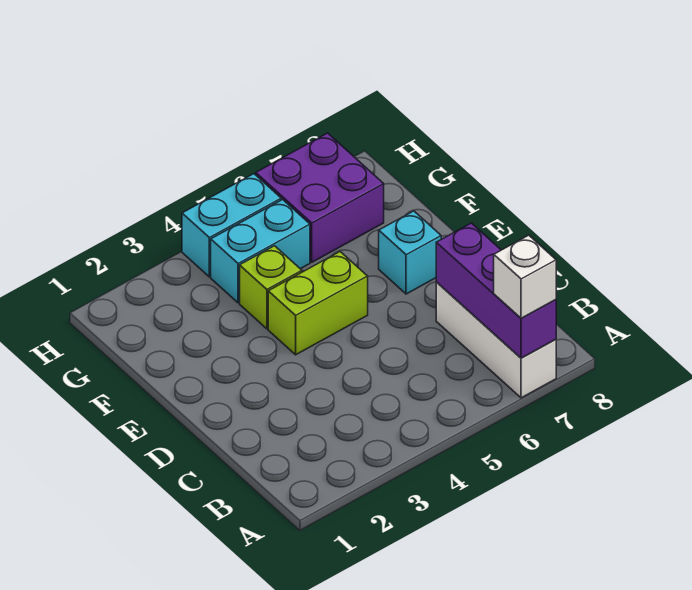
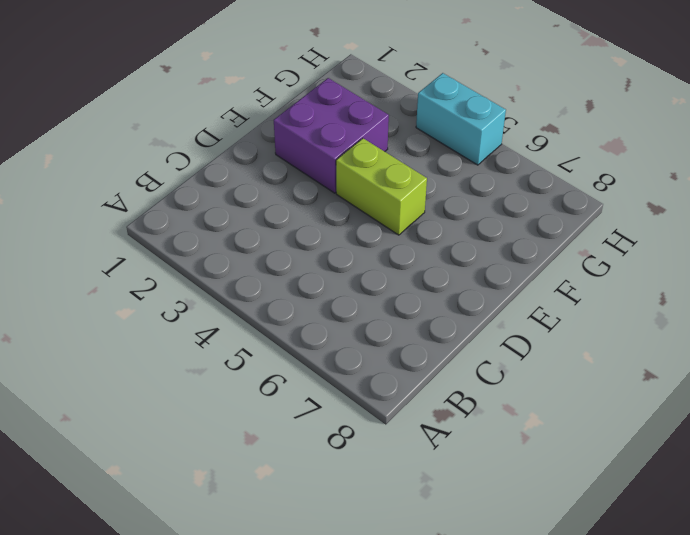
purple 2x2 brick [274,78,389,193] -> purple 2x2 brick moved to [256,133,384,262]
none -> white 1x3 brick [436,282,556,398]
none -> cyan 1x1 brick [379,211,441,294]

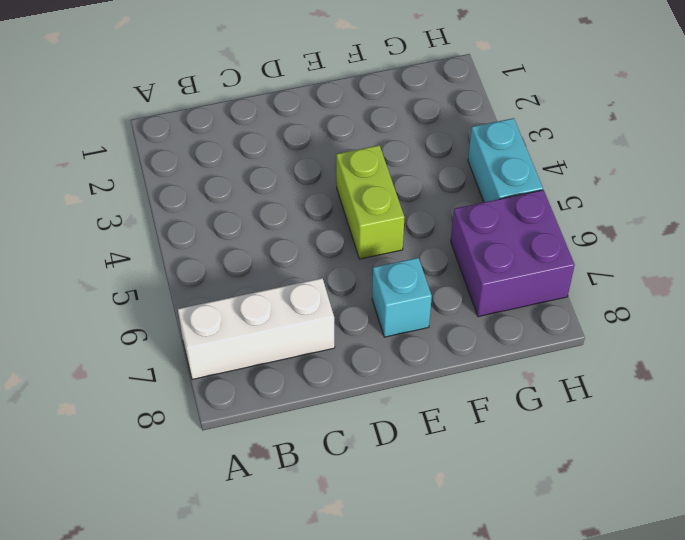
none -> lime 1x1 brick [240,246,302,329]
none -> cyan 1x2 brick [211,200,310,303]

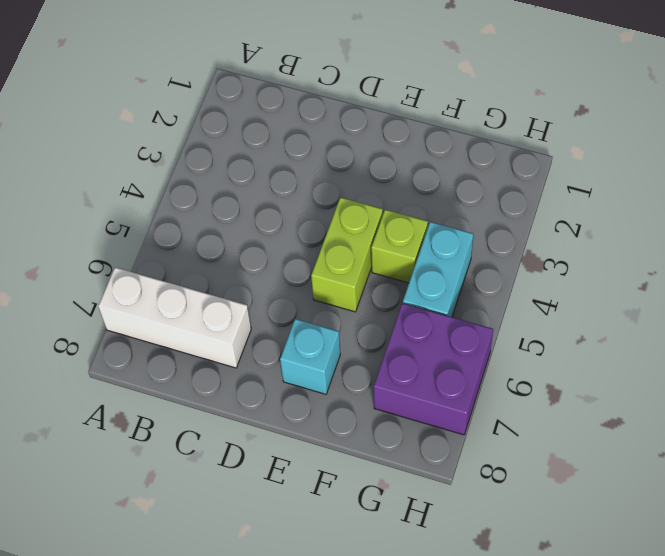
none -> cyan 1x2 brick [182,174,281,277]
none -> purple 1x3 brick [436,223,556,358]

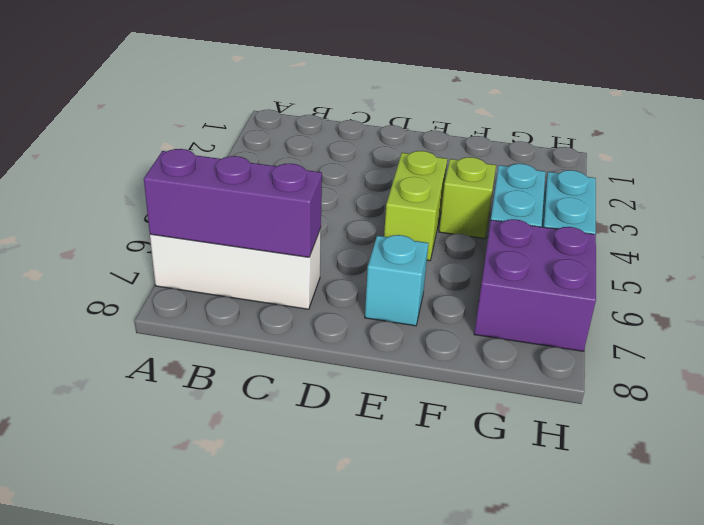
none -> white 1x1 brick [494,235,556,318]

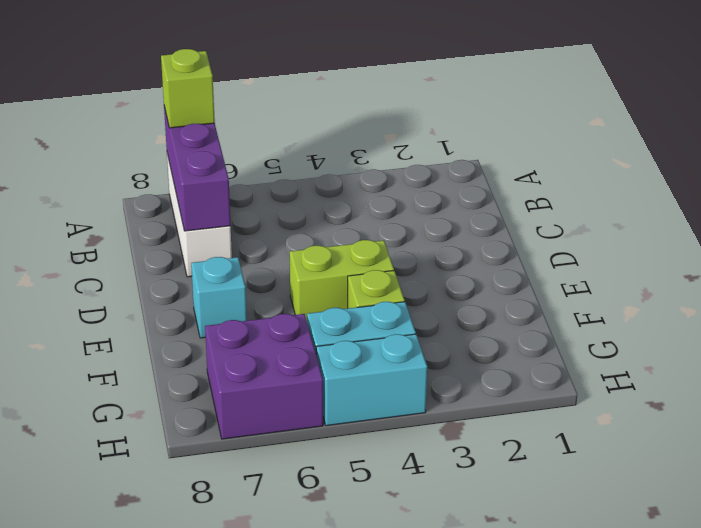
lime 1x1 brick [161,49,215,128] -> white 1x1 brick [494,235,556,318]

